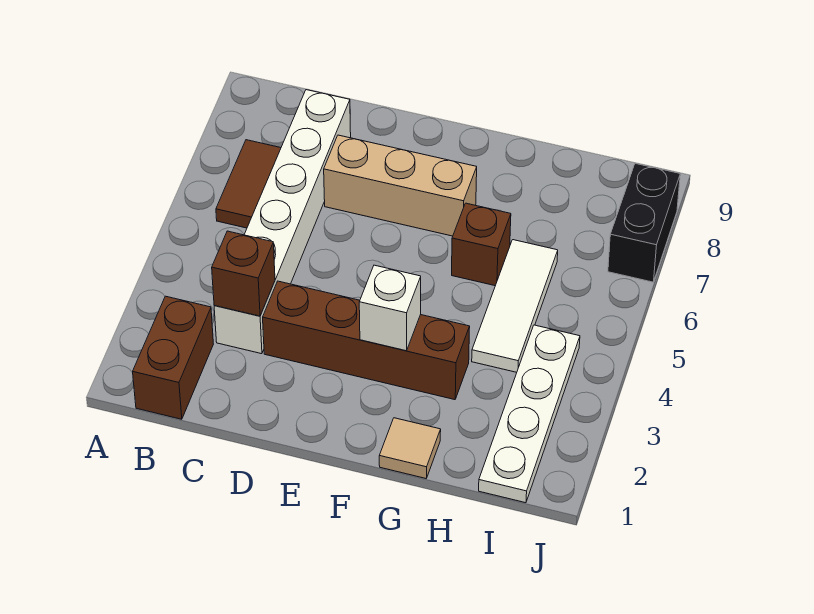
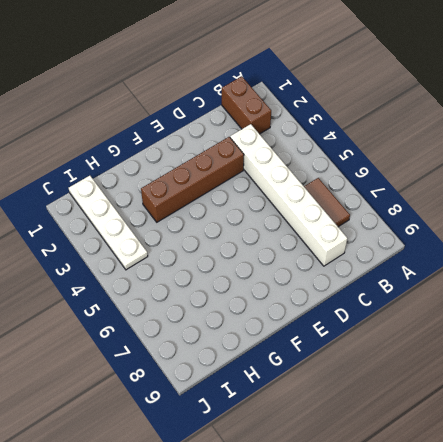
none -> tan 1x3 brick [324,135,477,236]
none -> tan 1x1 tile [379,418,441,478]
none -> brown 1x1 brick [452,203,511,286]

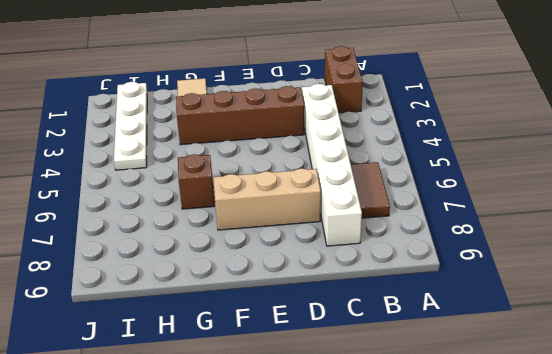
none -> white 1x3 tile [472,240,558,372]
none -> black 1x2 brick [608,163,680,282]
none -> brown 1x1 brick [212,231,275,316]

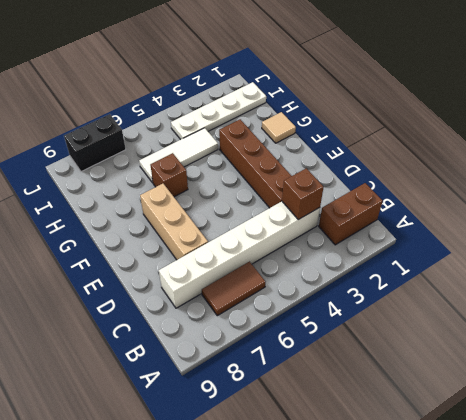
none -> white 1x1 brick [359,265,421,351]

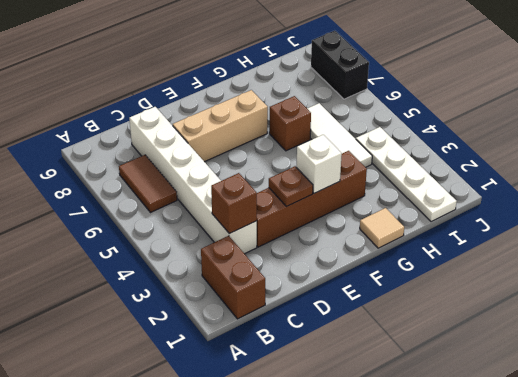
brown 1x1 plate [269,166,313,207] -> none

